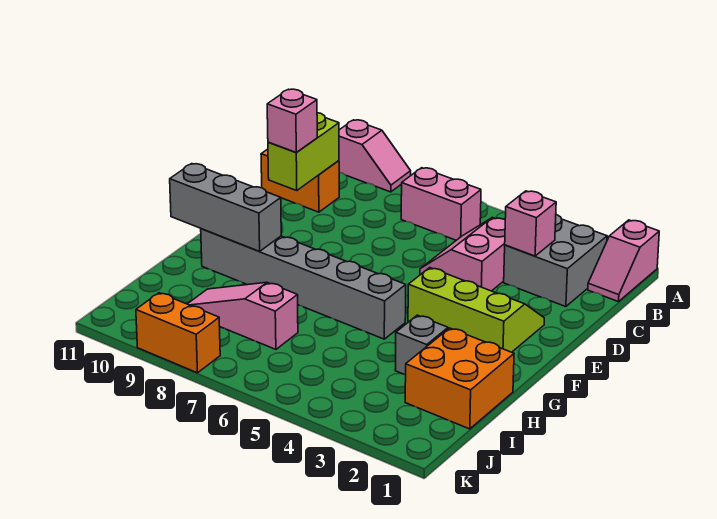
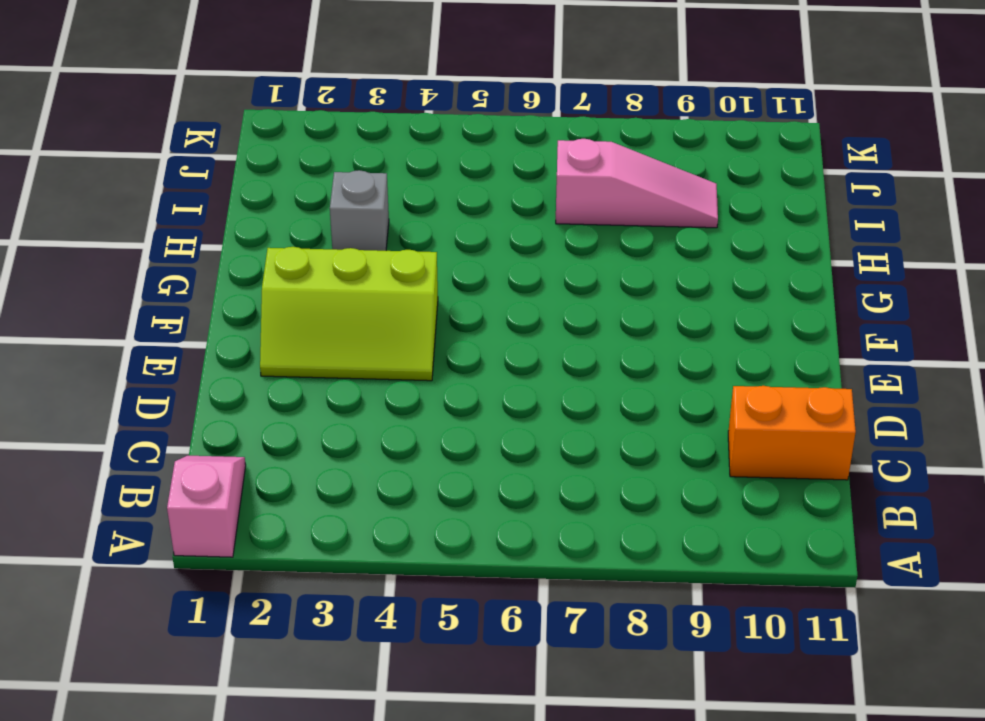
none -> pink 1x2 slope [339,120,411,192]
none -> grey 2x2 brick [504,215,607,307]
none -> pink 1x2 brick [401,168,481,240]

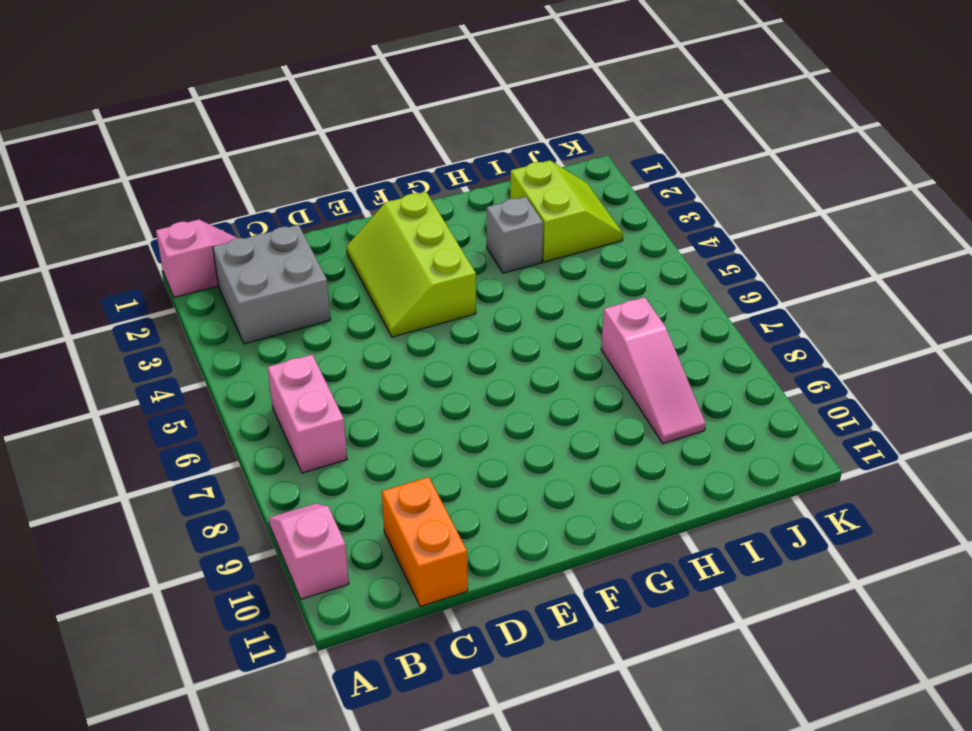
lime 2x2 slope [510,160,623,262] -> orange 2x2 brick [405,328,514,429]
none -> pink 2x2 slope [420,217,505,291]
none -> grey 1x6 brick [201,229,406,339]
none -> orange 1x2 brick [136,293,220,373]

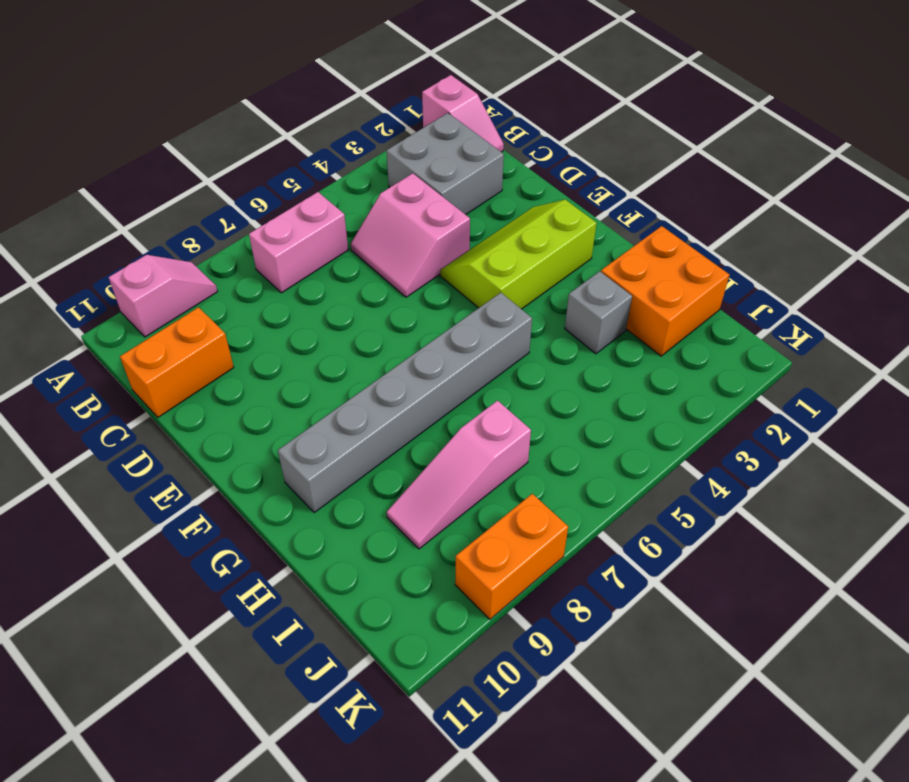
none -> pink 1x1 brick [505,191,556,256]
none -> lime 1x2 brick [268,113,339,191]
none -> grey 1x3 brick [170,164,281,251]

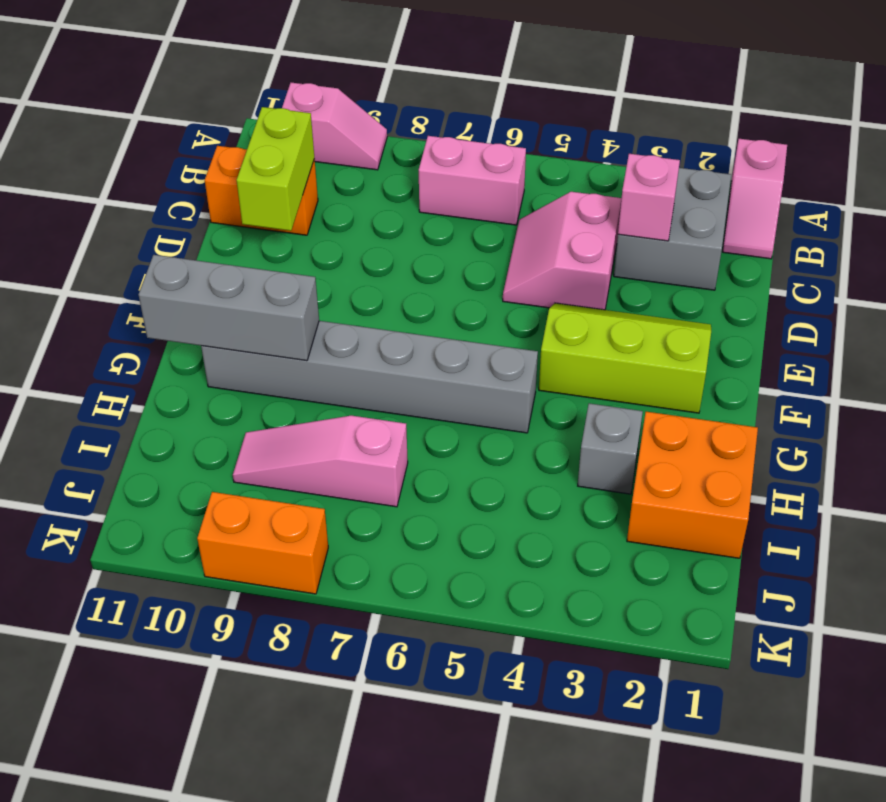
none -> pink 1x1 brick [267,89,317,153]

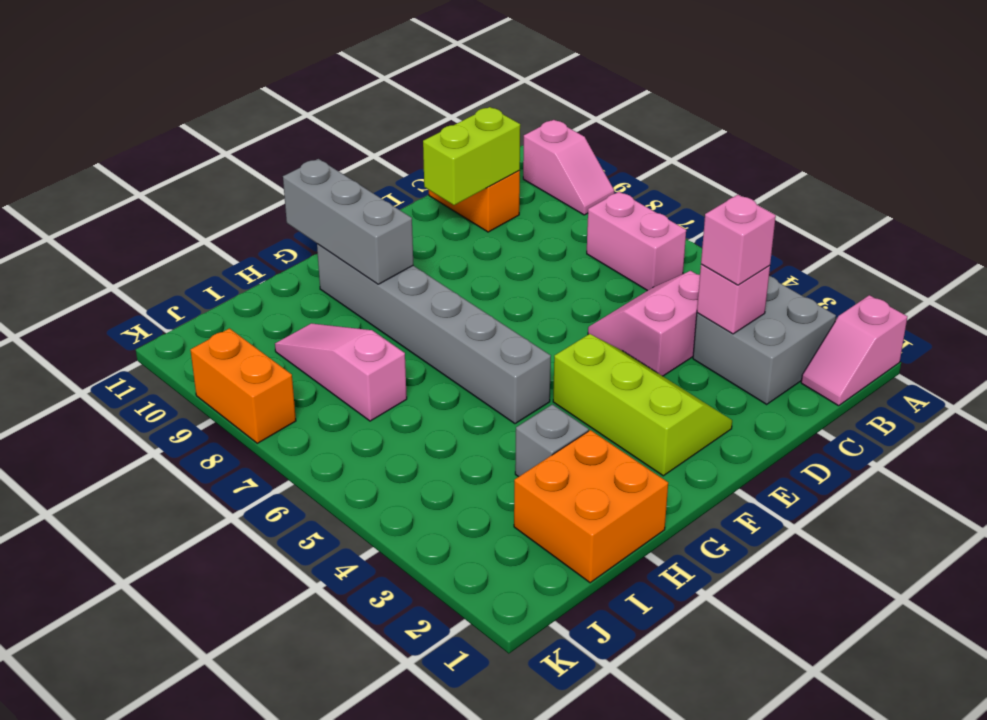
pink 1x1 brick [701,195,776,285] -> pink 1x1 brick moved to [267,89,317,153]

